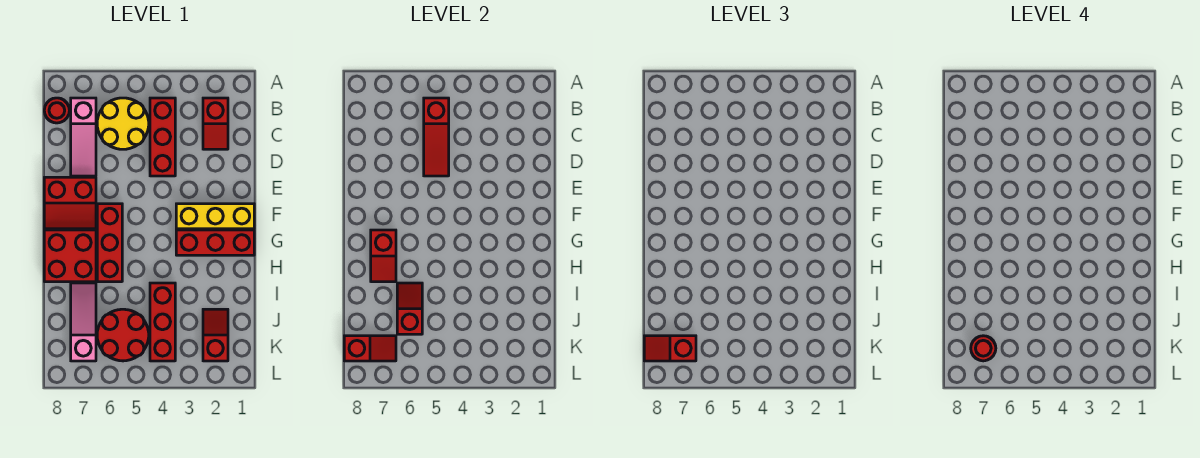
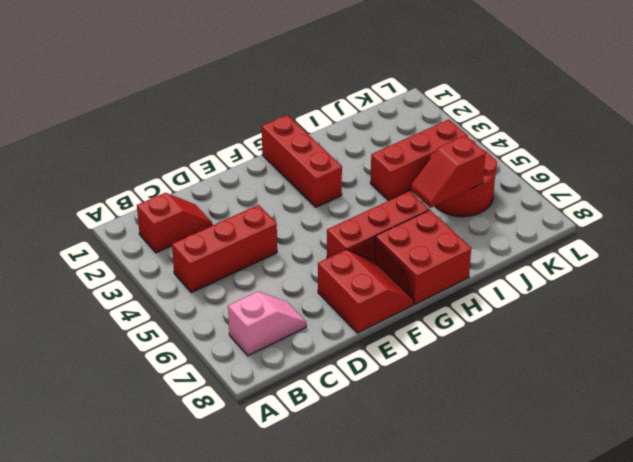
pink 1x2 slope [228,292,306,356] -> pink 1x3 slope [71,98,96,176]
none -> yellow 2x2 round brick [97,98,149,149]
none -> red 1x1 round brick [44,98,69,123]
none -> yellow 1x3 brick [176,204,254,229]

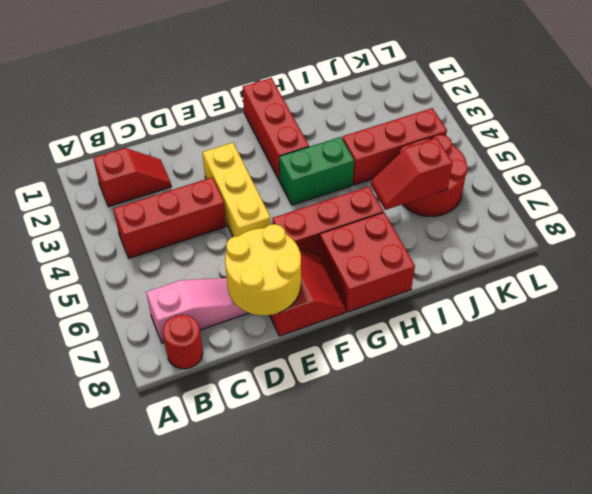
yellow 2x2 round brick [225,224,301,316] -> yellow 2x2 round brick moved to [97,98,149,149]
yellow 1x3 brick [203,143,271,237] -> yellow 1x3 brick moved to [176,204,254,229]
green 1x2 brick [279,137,354,205] -> none
none -> pink 1x3 slope [71,283,96,361]
none -> red 1x2 slope [203,309,228,361]
none -> red 1x3 slope [424,98,449,176]

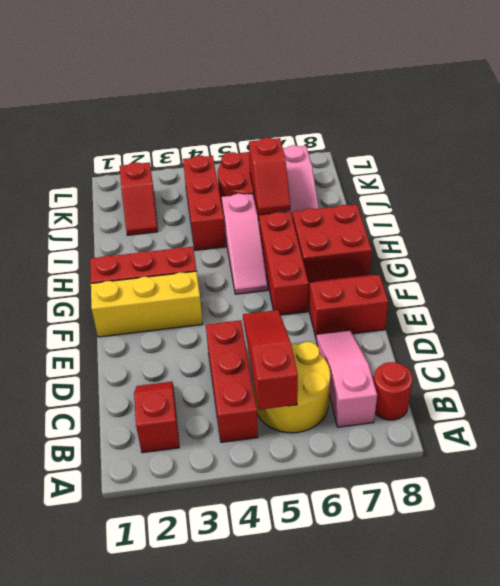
pink 1x3 slope [222,194,268,294] -> none
none -> red 1x2 slope [371,230,396,282]
none -> red 1x2 slope [344,336,396,361]
none -> red 1x2 slope [644,336,696,361]

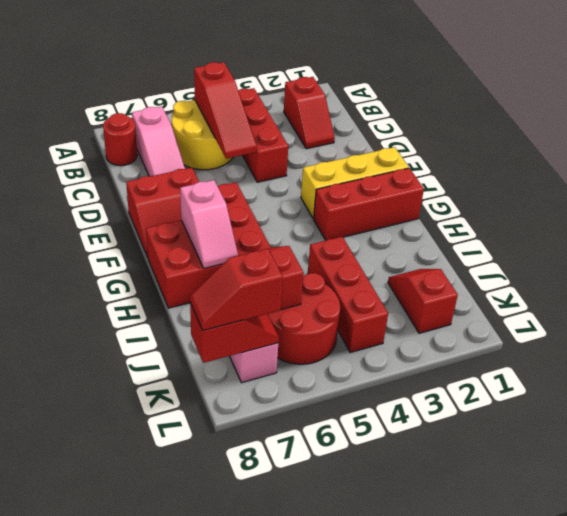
pink 1x2 slope [180,180,238,268] -> red 1x2 slope [371,230,396,282]
none -> red 1x1 round brick [971,336,996,361]

